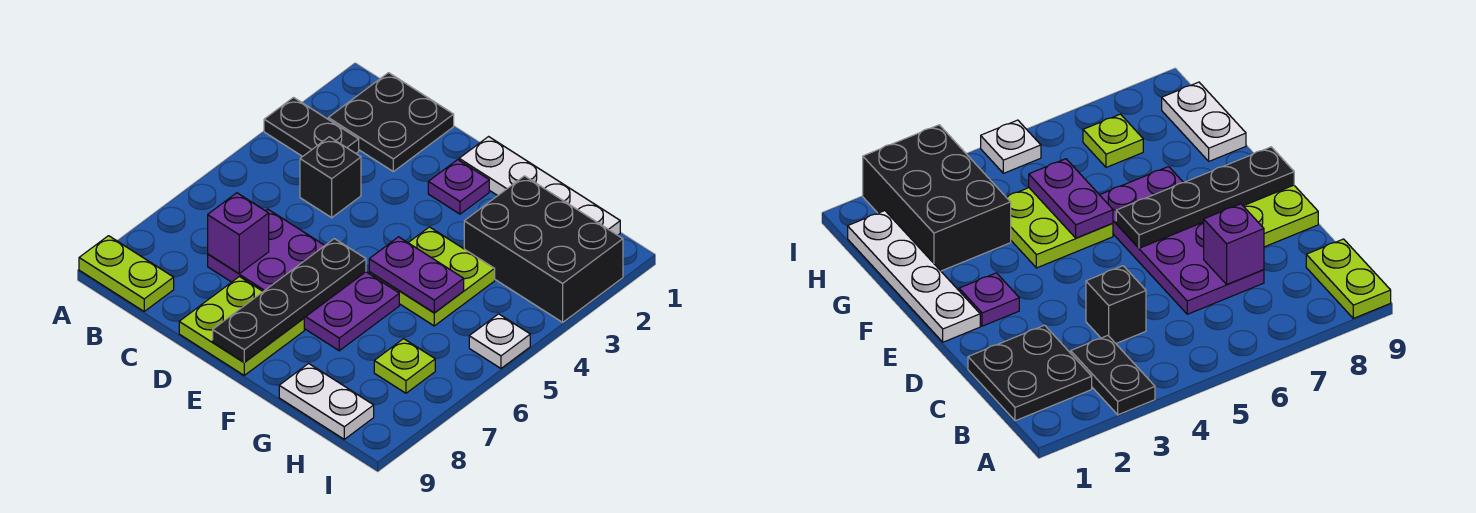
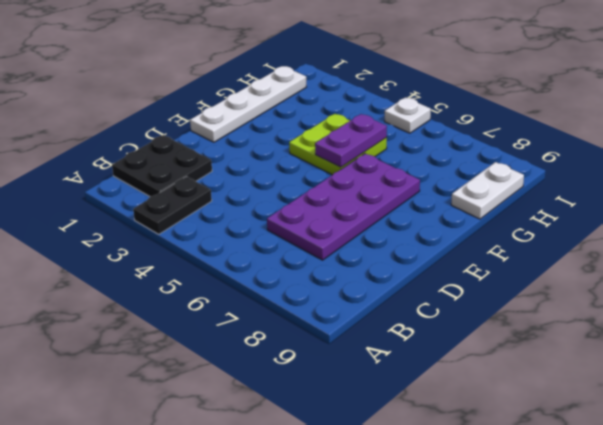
none -> lime 1x2 plate [79,236,174,311]
none -> black 1x1 brick [300,137,361,218]
none -> lime 2x2 plate [179,277,304,375]

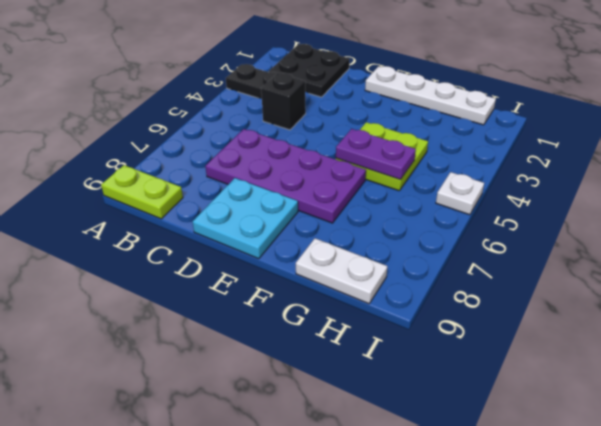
cyan 2x2 plate [192,178,298,259] -> lime 2x2 plate [179,277,304,375]
none -> purple 1x1 plate [428,160,489,214]
none -> black 2x3 brick [464,176,623,322]
none -> lime 1x1 plate [374,339,435,393]

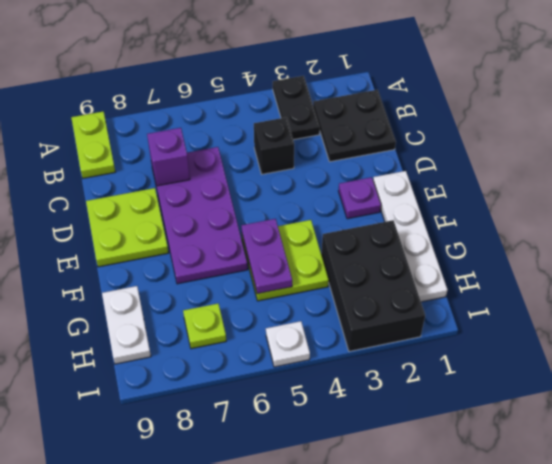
none -> black 1x4 plate [213,239,366,362]

